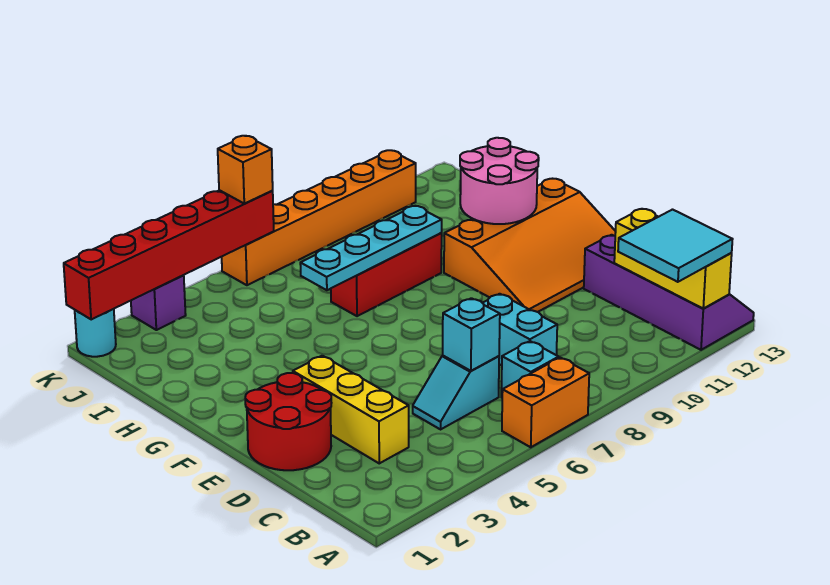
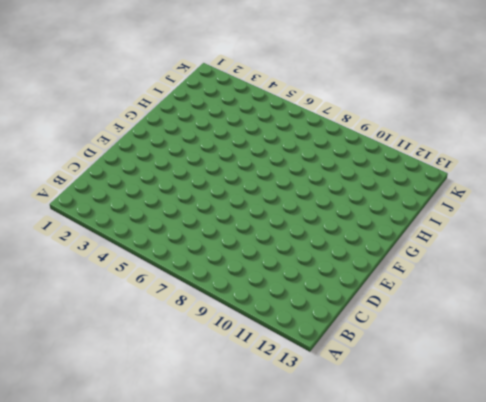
none -> orange 1x2 brick [502,358,589,447]
none -> purple 2x4 slope [584,235,754,350]
none -> cyan 1x1 brick [501,341,559,397]

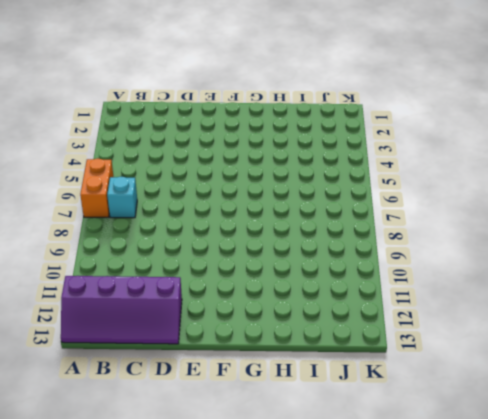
none -> yellow 1x3 brick [293,356,409,463]
none -> cyan 1x2 slope [413,356,499,429]
none -> cyan 1x2 brick [483,294,557,365]

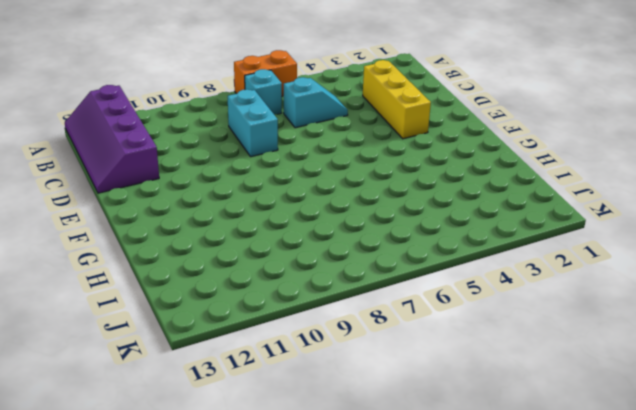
none -> red 2x2 round brick [245,373,331,470]
none -> orange 3x4 slope [444,179,616,312]
none -> red 1x3 brick [331,233,442,316]

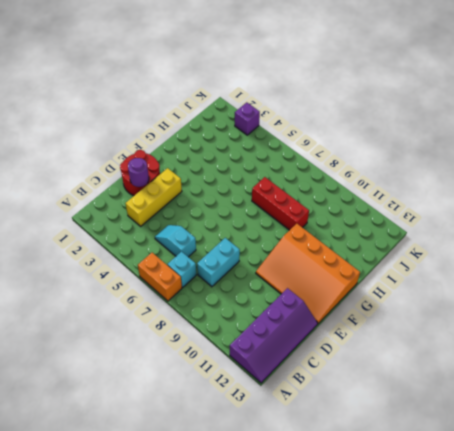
purple 1x1 round brick [128,158,149,187] -> none
none -> cyan 1x1 round brick [75,309,116,357]
none -> orange 1x6 brick [222,150,416,285]
none -> yellow 1x3 brick [614,209,732,309]

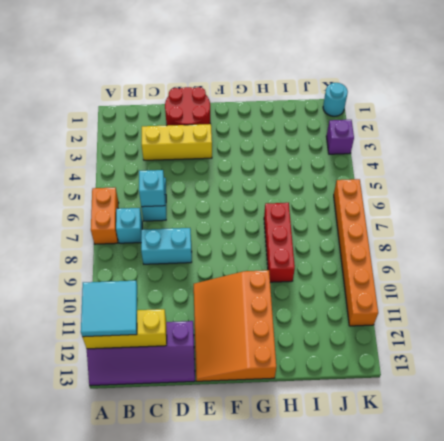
none -> pink 2x2 round brick [460,138,539,224]
none -> cyan 1x4 plate [300,206,442,290]
none -> red 1x6 brick [64,190,274,320]

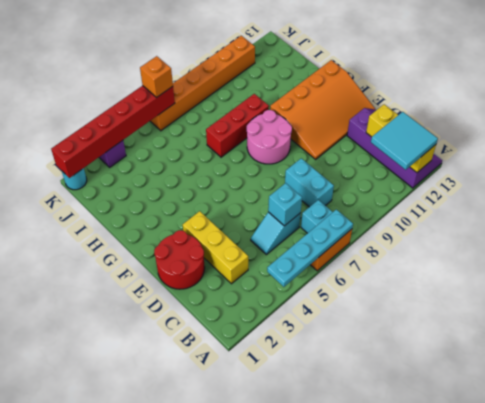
cyan 1x4 plate [267,209,353,287] -> cyan 1x4 plate moved to [300,206,442,290]
pink 2x2 round brick [247,110,292,164] -> pink 2x2 round brick moved to [460,138,539,224]

